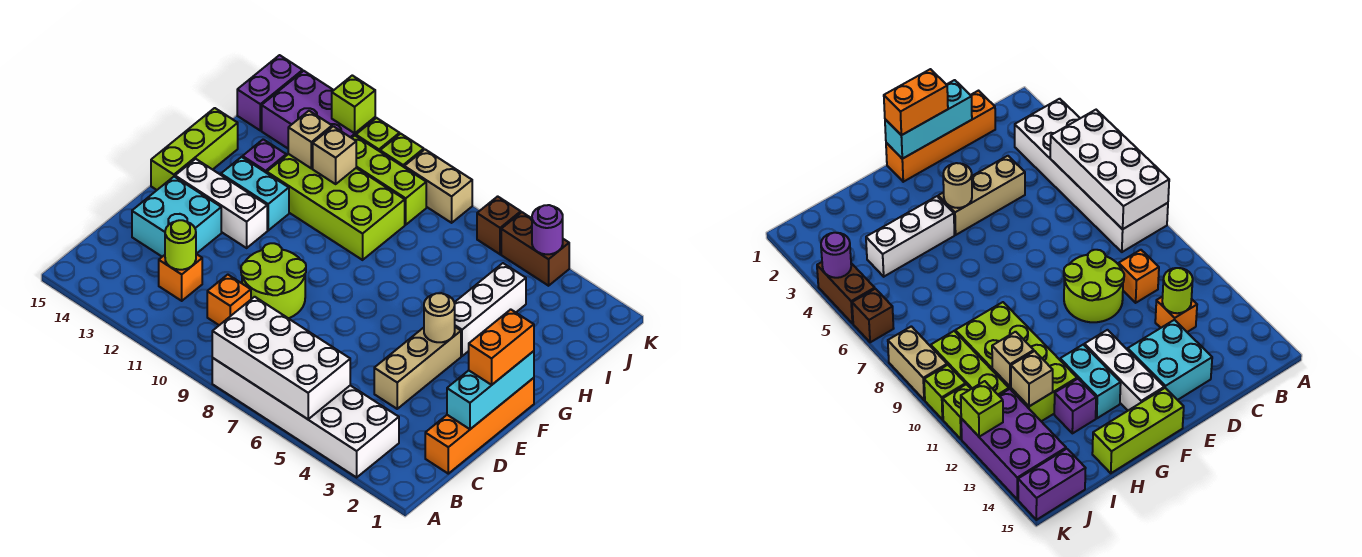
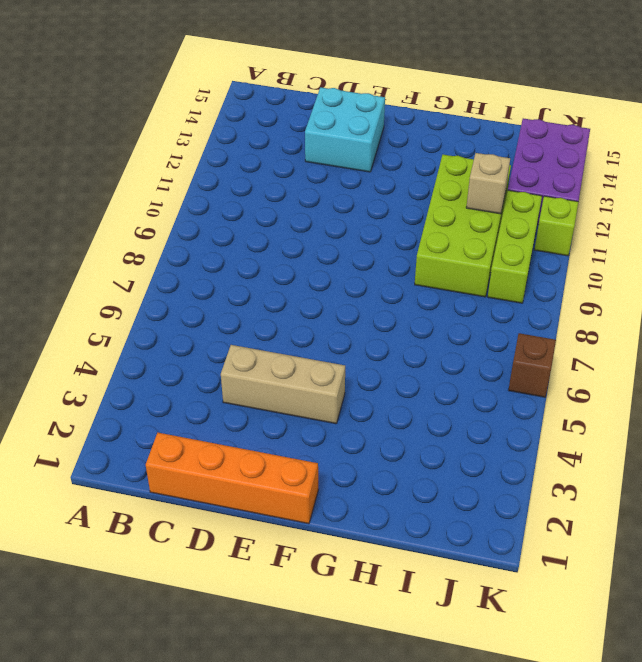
none -> white 2x6 brick [212,358,399,477]
none -> orange 1x1 brick [207,275,251,325]
none -> orange 1x1 brick [159,254,202,301]
none -> lime 2x2 round brick [241,243,306,318]

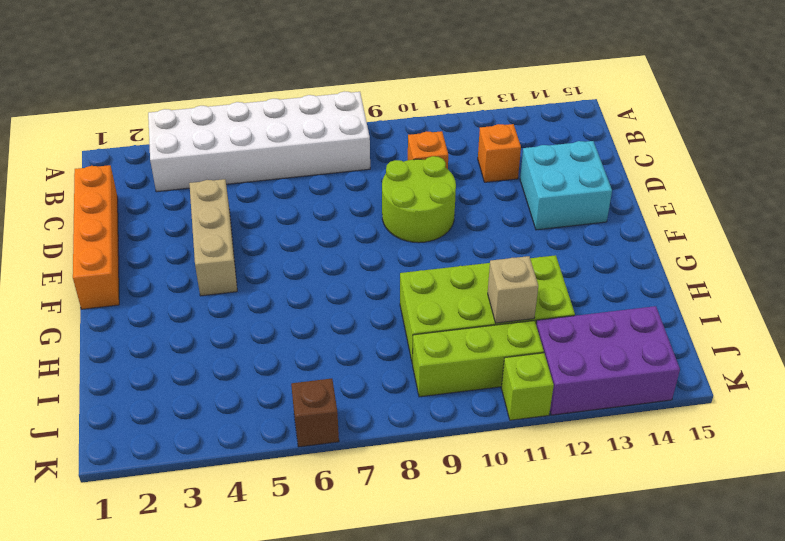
none -> white 1x3 brick [175,159,267,248]
none -> lime 1x3 brick [151,108,238,190]
none -> white 1x3 brick [454,263,526,356]
none -> cyan 1x2 brick [221,157,289,230]

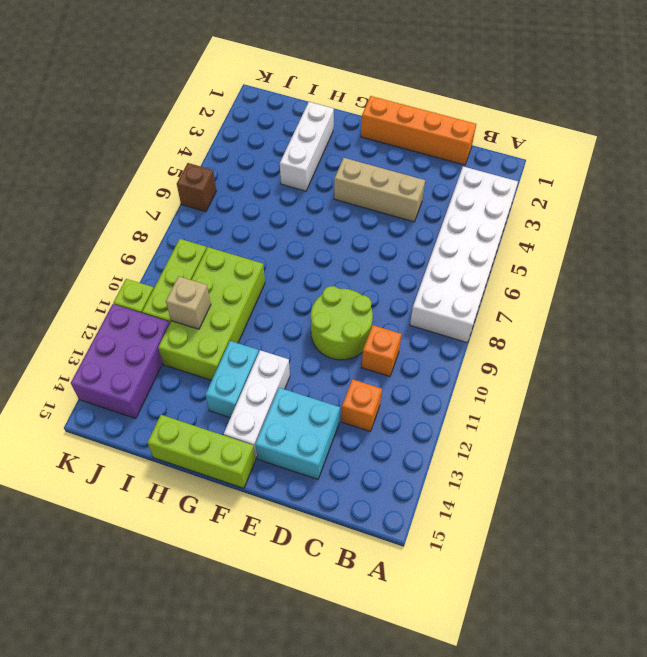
white 1x3 brick [280,102,334,191] -> white 1x3 brick turned to [454,263,526,356]
none -> purple 1x1 brick [243,139,286,173]
none -> purple 1x2 brick [237,55,303,130]
none -> brown 1x2 brick [501,212,569,286]
none -> tan 1x2 brick [404,150,472,223]

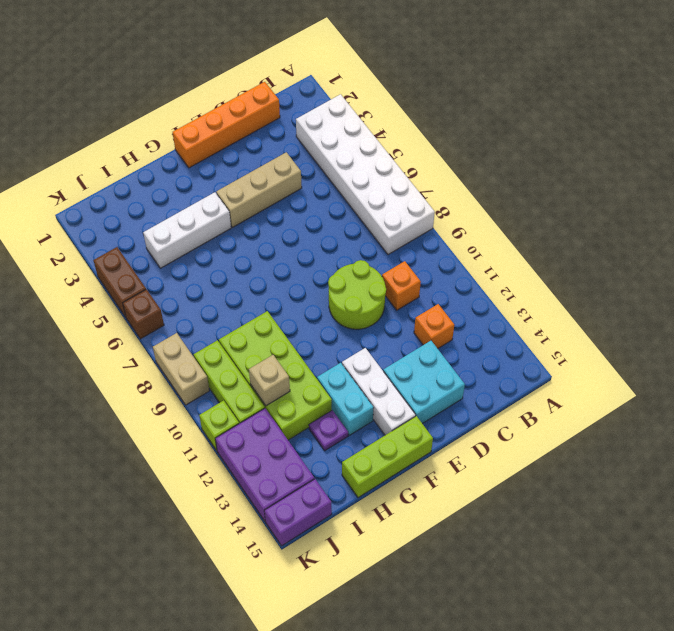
purple 1x1 plate [309,410,348,451] -> purple 1x1 brick [243,139,286,173]
none -> lime 1x1 brick [380,134,424,167]
none -> white 2x4 brick [212,297,350,419]
none -> lime 1x1 round brick [165,220,196,270]
none -> cyan 1x3 brick [447,351,534,429]

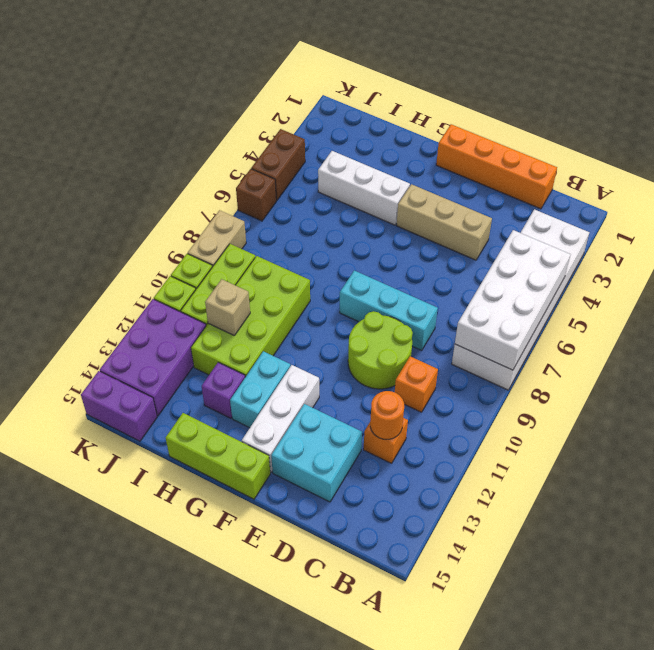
orange 1x1 round brick [370,391,404,439] -> lime 1x1 round brick [165,220,196,270]
cyan 1x3 brick [339,271,438,350] -> cyan 1x3 brick moved to [447,351,534,429]
none -> tan 1x1 round brick [424,293,455,342]
none -> tan 1x1 brick [288,111,332,168]
none -> purple 1x1 round brick [532,205,563,254]
none -> lime 1x1 brick [332,75,375,133]

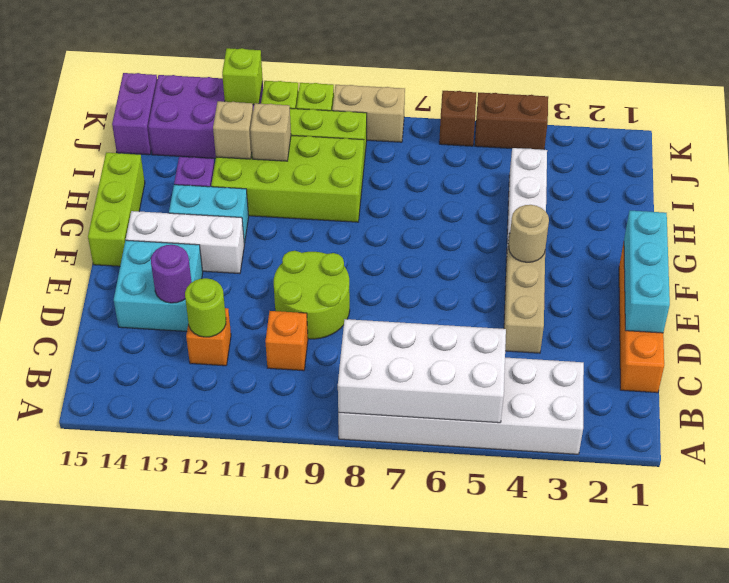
purple 1x1 round brick [151,245,192,303] -> purple 1x1 round brick moved to [532,205,563,254]
none -> orange 1x2 brick [469,309,534,385]

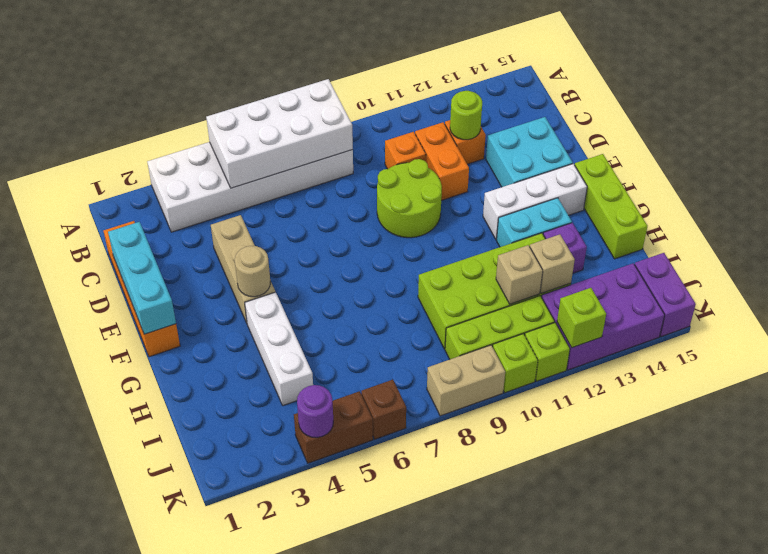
orange 1x2 brick [415,122,469,201] -> orange 1x2 brick moved to [469,309,534,385]

